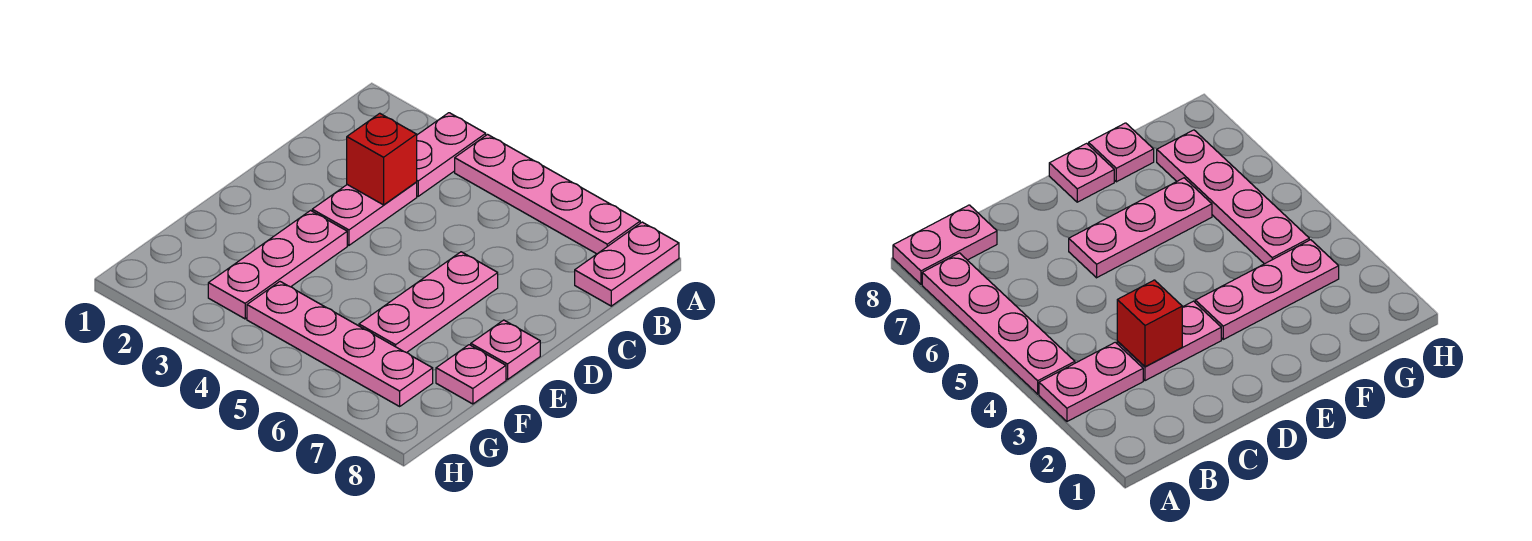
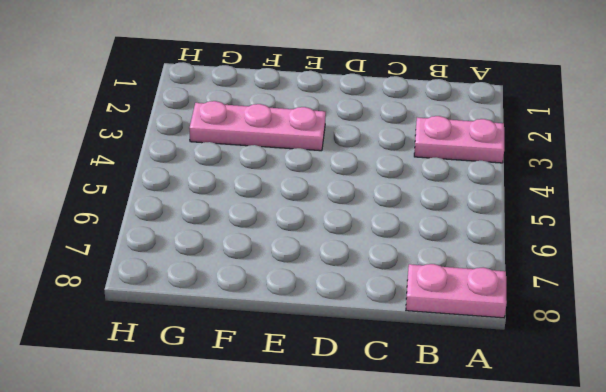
none -> pink 1x4 plate [455,135,640,254]
none -> pink 1x2 plate [312,183,417,245]

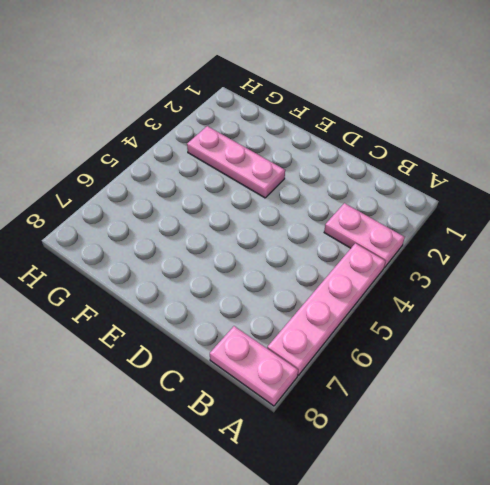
none -> pink 1x2 plate [312,183,417,245]
none -> pink 1x3 plate [359,252,498,353]

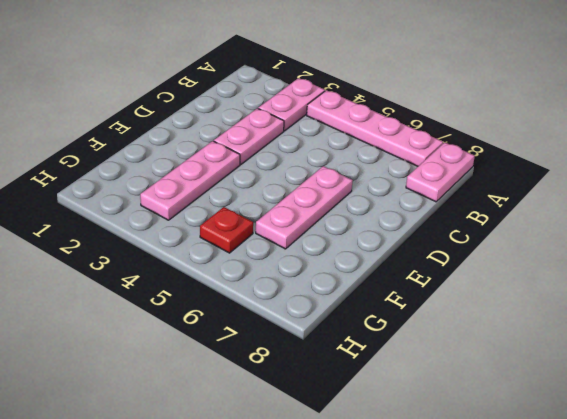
red 1x1 plate [200,207,253,253] -> pink 1x4 plate [247,282,433,406]
none -> pink 1x1 plate [471,320,540,380]
none -> pink 1x1 plate [436,345,506,404]

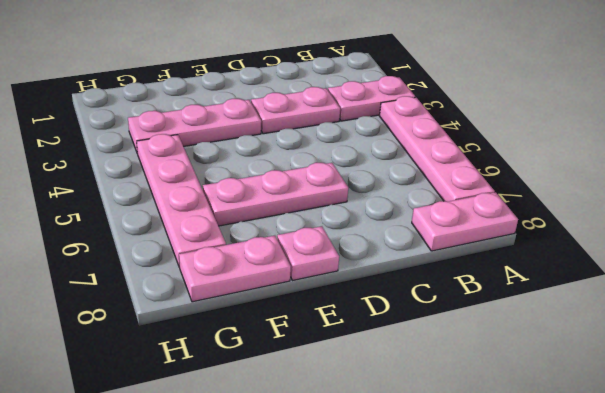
pink 1x2 plate [179,236,291,302] -> pink 1x1 plate [436,345,506,404]
none -> red 1x1 brick [347,113,417,205]

